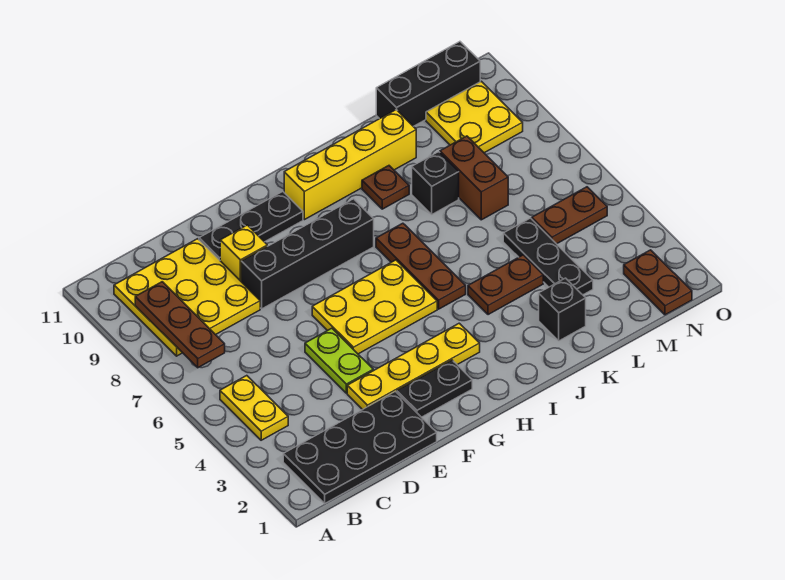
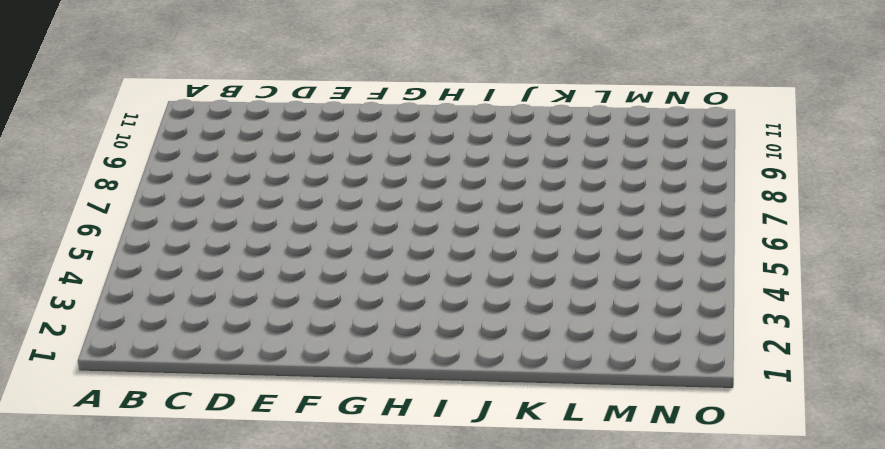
none -> black 2x4 plate [283,392,437,503]
none -> yellow 1x2 plate [220,376,288,440]
none -> yellow 3x3 plate [114,239,260,356]

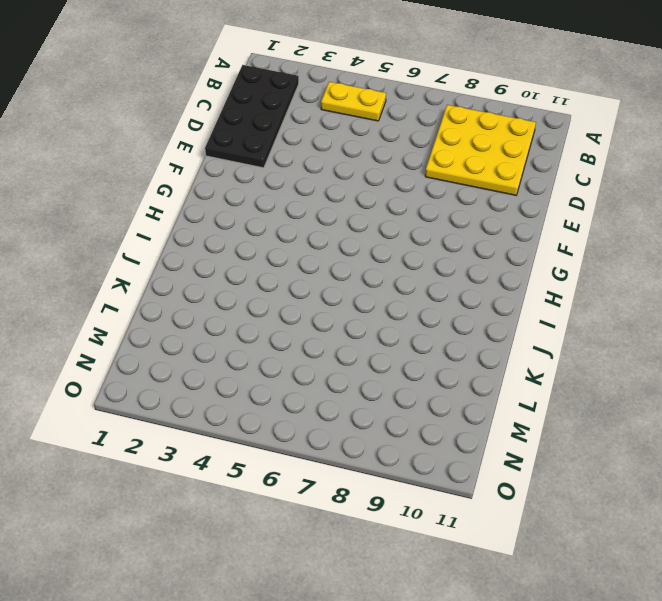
none -> yellow 1x4 plate [347,323,480,410]
none -> lime 1x2 plate [305,328,373,393]
none -> black 1x4 brick [241,199,374,309]

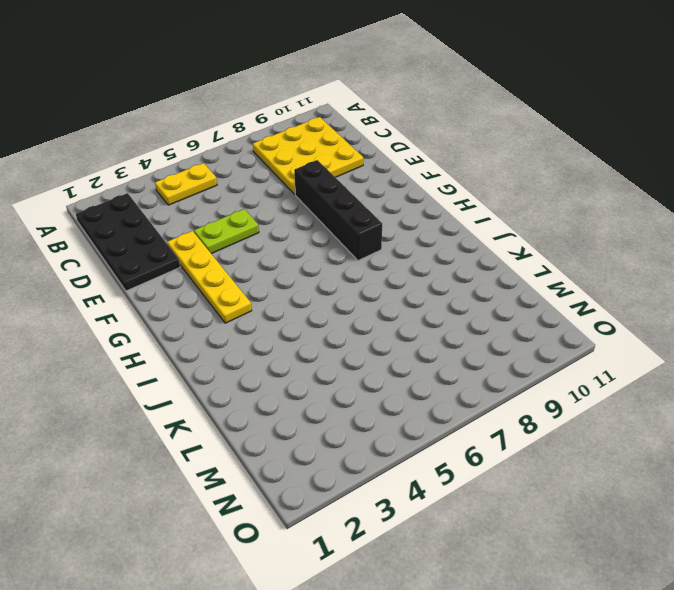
none -> yellow 1x1 brick [220,225,267,281]
none -> black 1x3 plate [199,192,303,260]
none -> black 1x2 plate [397,360,472,417]

